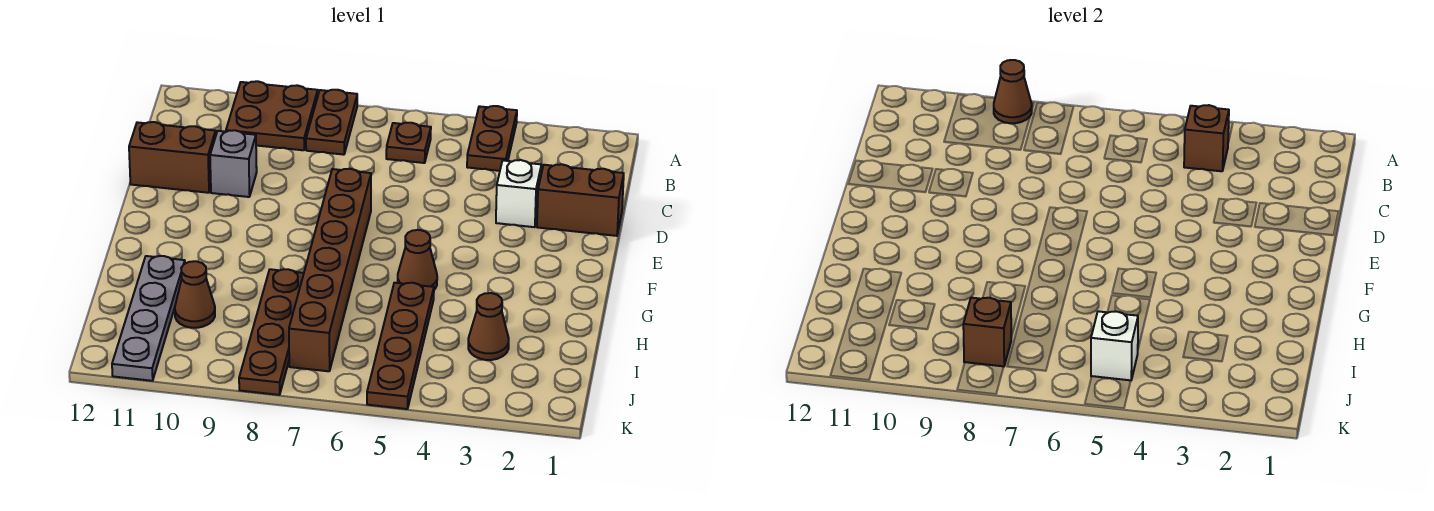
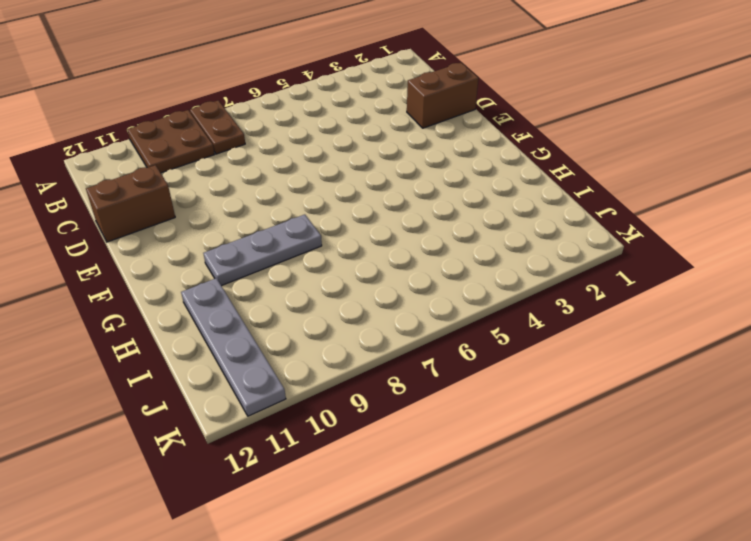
grey 1x3 plate [203,215,322,286] -> none
none -> brown 1x2 plate [467,106,517,171]
none -> brown 1x1 plate [386,123,431,163]
none -> white 1x1 brick [496,160,541,227]

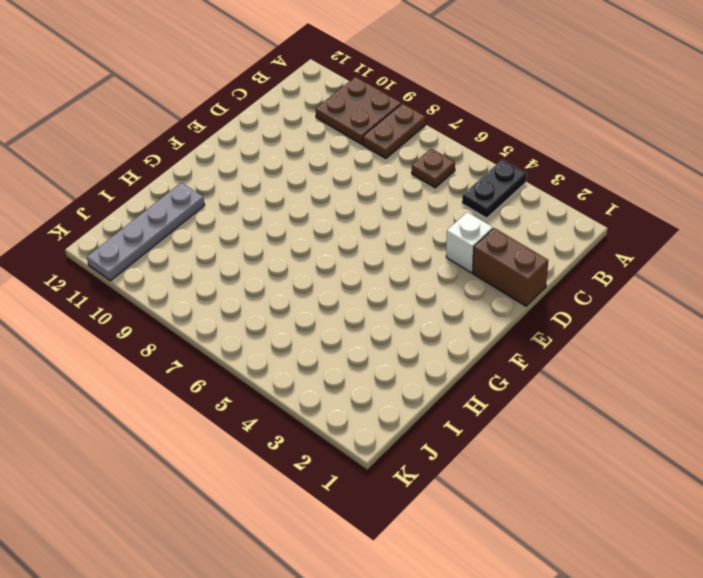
black 1x2 plate [462,160,527,218] -> brown 1x2 plate [467,106,517,171]
none -> grey 1x1 brick [210,130,257,197]
none -> brown 1x2 brick [129,122,216,193]
none -> brown 1x6 brick [289,169,371,371]

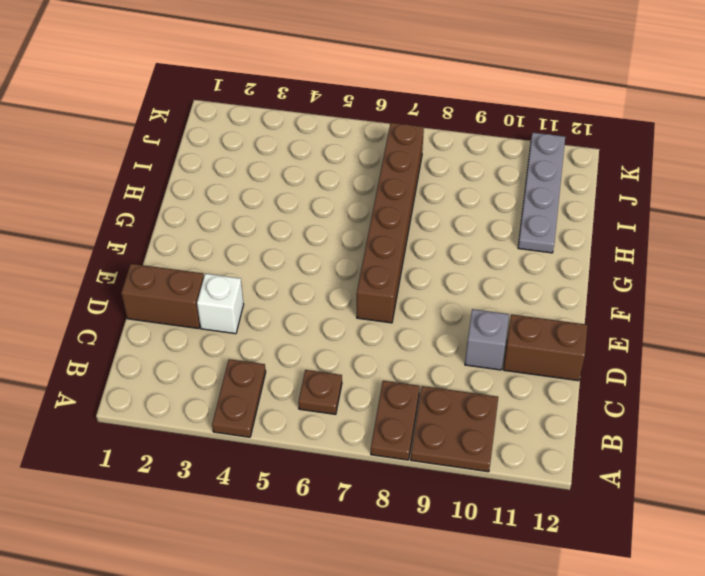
none -> brown 1x1 cone [398,230,437,290]
none -> brown 1x4 plate [367,283,434,409]
none -> brown 1x4 plate [239,269,304,395]

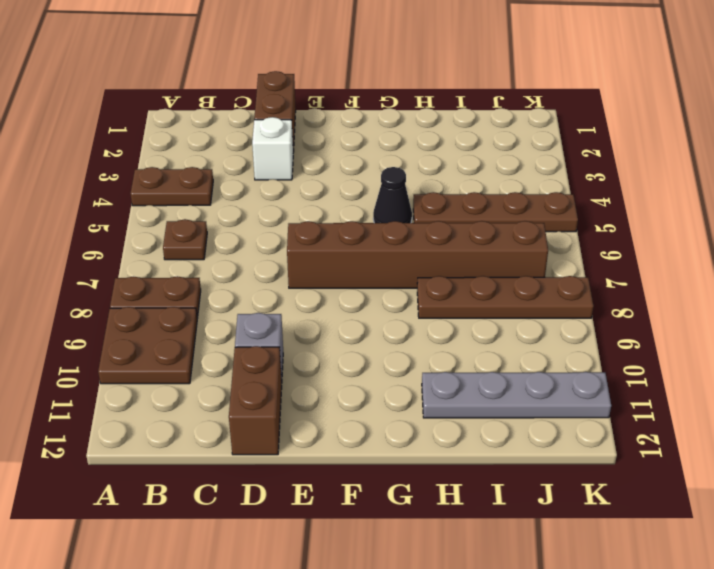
black 1x1 cone [373,167,412,223] -> brown 1x1 cone [398,230,437,290]
none -> brown 1x1 cone [468,293,509,360]
none -> brown 1x1 cone [175,261,215,328]
none -> brown 1x1 cone [994,60,1032,123]

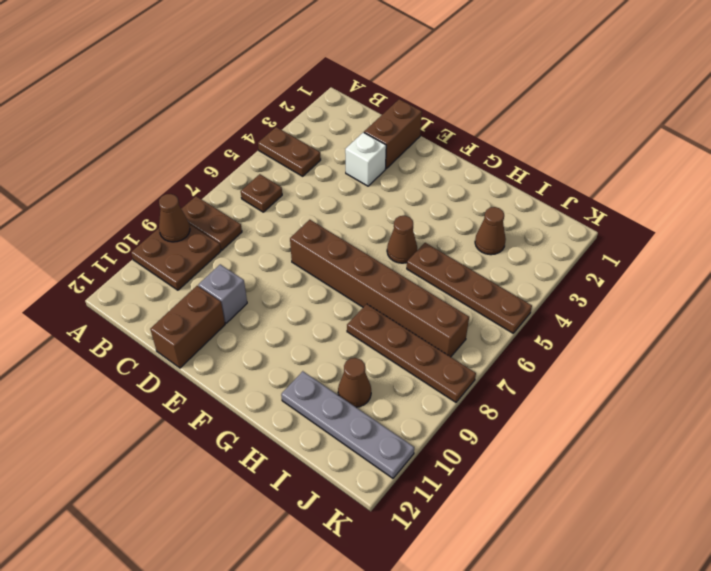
none -> brown 1x1 brick [1184,105,1229,171]
none -> white 1x1 brick [1091,311,1138,380]
none -> brown 1x1 brick [963,298,1011,366]

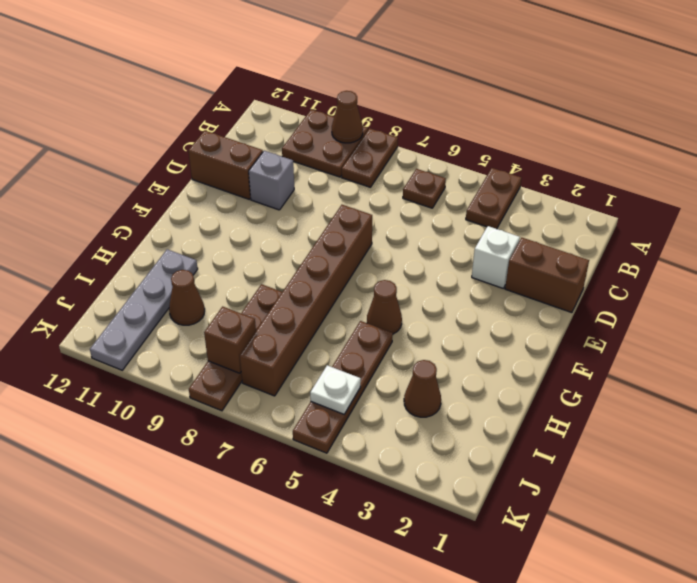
white 1x1 plate [310,365,361,414] -> white 1x1 brick [1091,311,1138,380]
none -> brown 1x1 brick [1184,105,1229,171]

